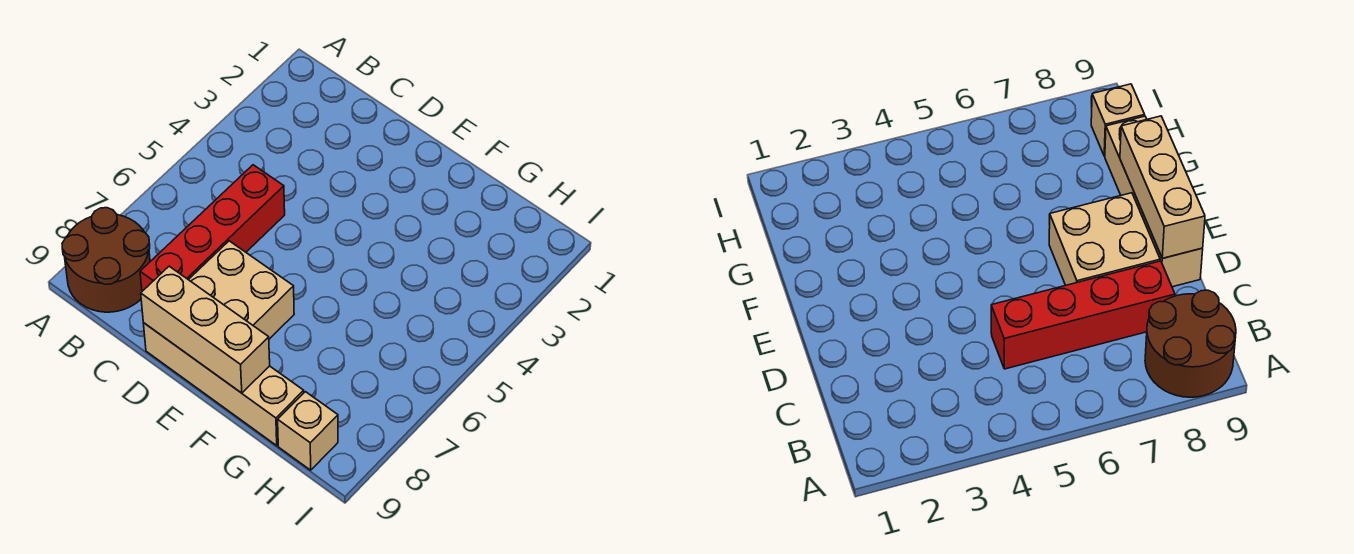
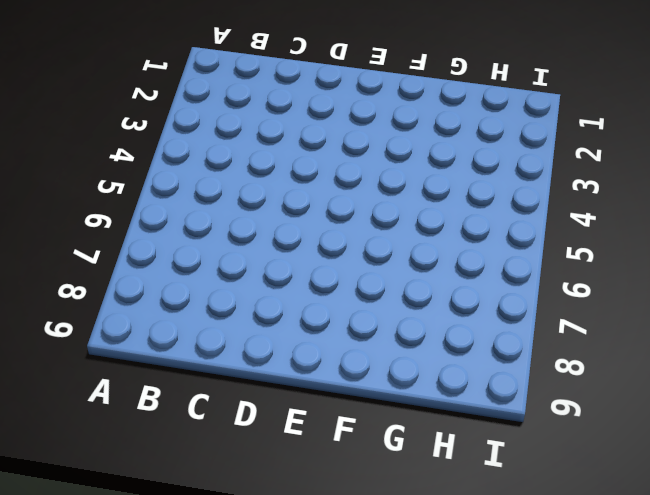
none -> brown 2x2 round brick [62,208,150,312]
none -> red 1x4 brick [140,165,285,291]

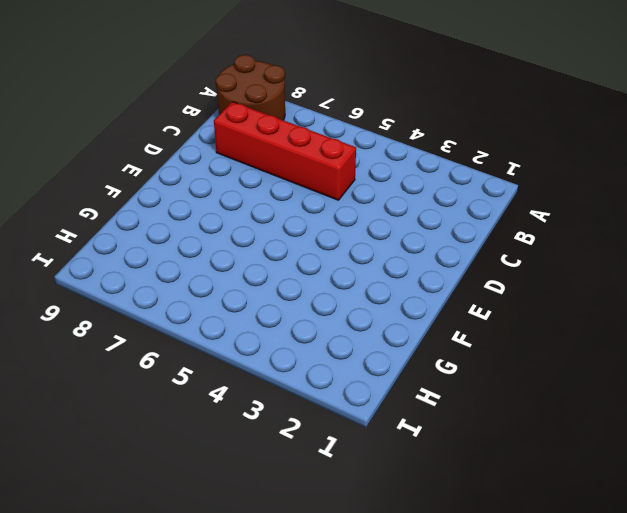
none -> tan 2x2 brick [189,241,294,339]
none -> tan 1x4 brick [143,323,304,446]

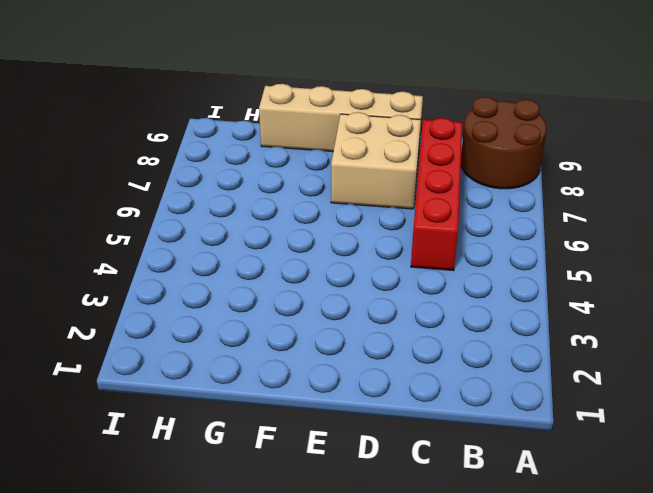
none -> tan 1x1 brick [278,392,338,470]
none -> tan 1x3 brick [141,266,270,393]

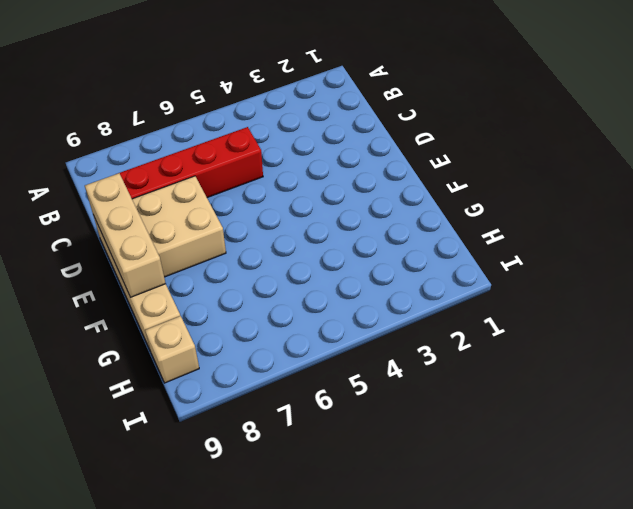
none -> brown 2x2 round brick [62,208,150,312]

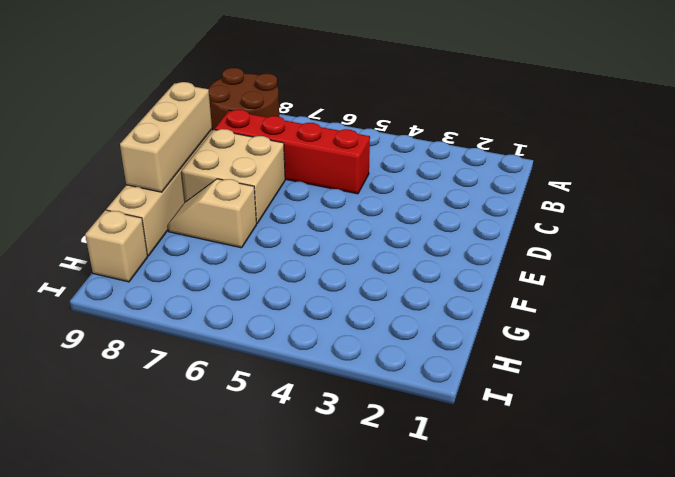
tan 1x2 slope [168,179,257,248] -> none

